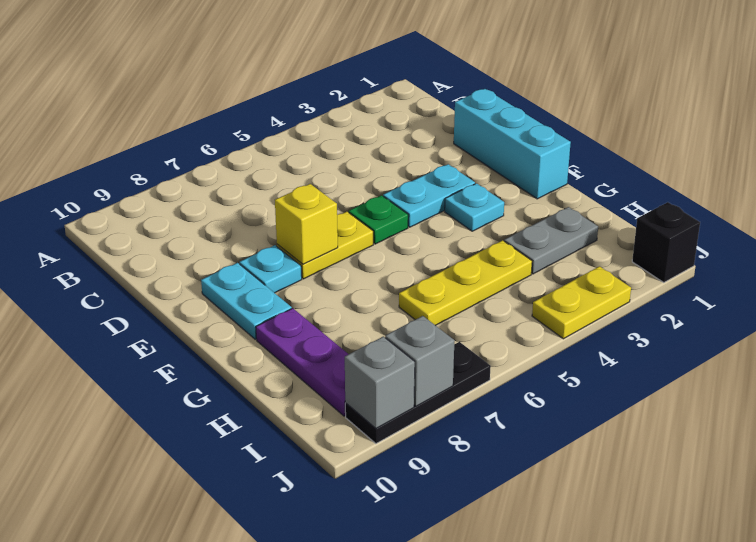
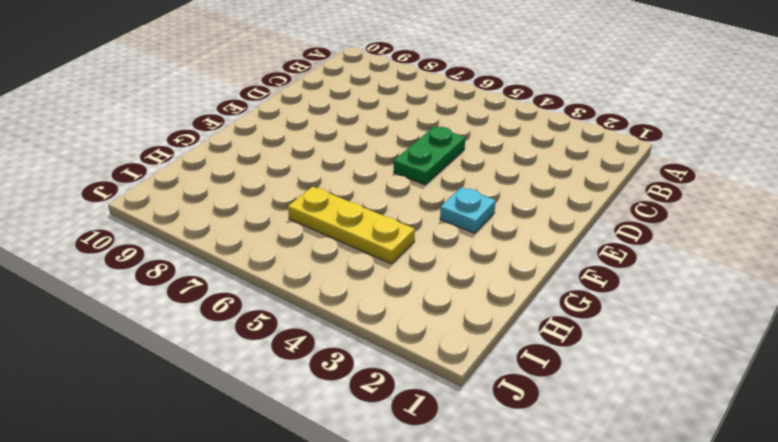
green 1x2 plate [394,126,465,185] -> green 1x1 plate [349,195,408,244]
none -> cyan 1x3 brick [454,89,571,199]
none -> cyan 1x2 plate [383,164,475,227]
none -> yellow 1x2 plate [277,212,373,279]

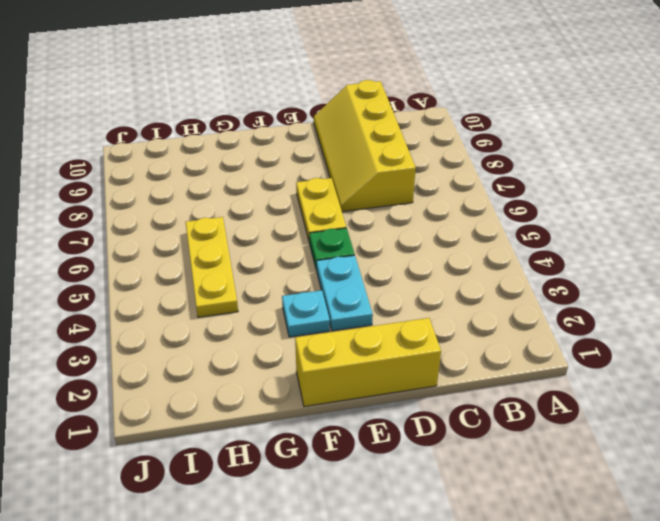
yellow 2x4 slope [314,80,416,212] -> none
yellow 1x3 brick [295,318,441,407] -> cyan 1x3 brick [454,89,571,199]
none -> cyan 1x1 plate [240,245,302,293]
none -> cyan 1x2 plate [201,263,292,339]
none -> purple 1x3 plate [256,308,349,416]

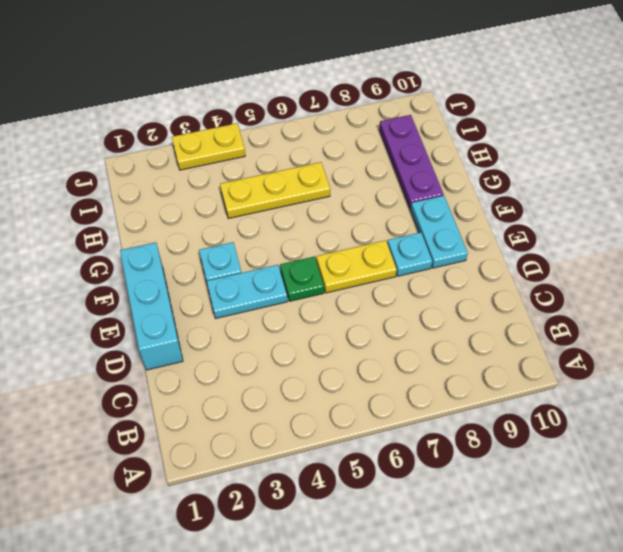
none -> grey 1x2 plate [504,207,598,274]
none -> black 1x1 brick [632,202,700,283]
none -> black 1x3 plate [345,342,491,444]

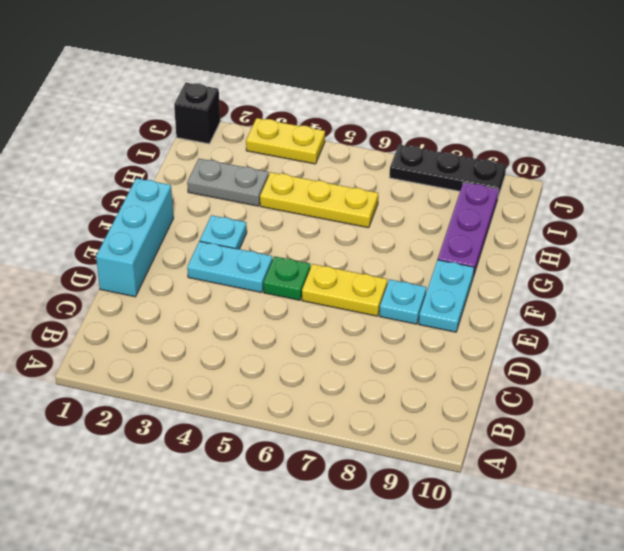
none -> yellow 1x1 brick [275,184,338,264]
none -> grey 1x1 brick [385,316,455,406]
none -> grey 1x1 brick [345,336,415,428]

